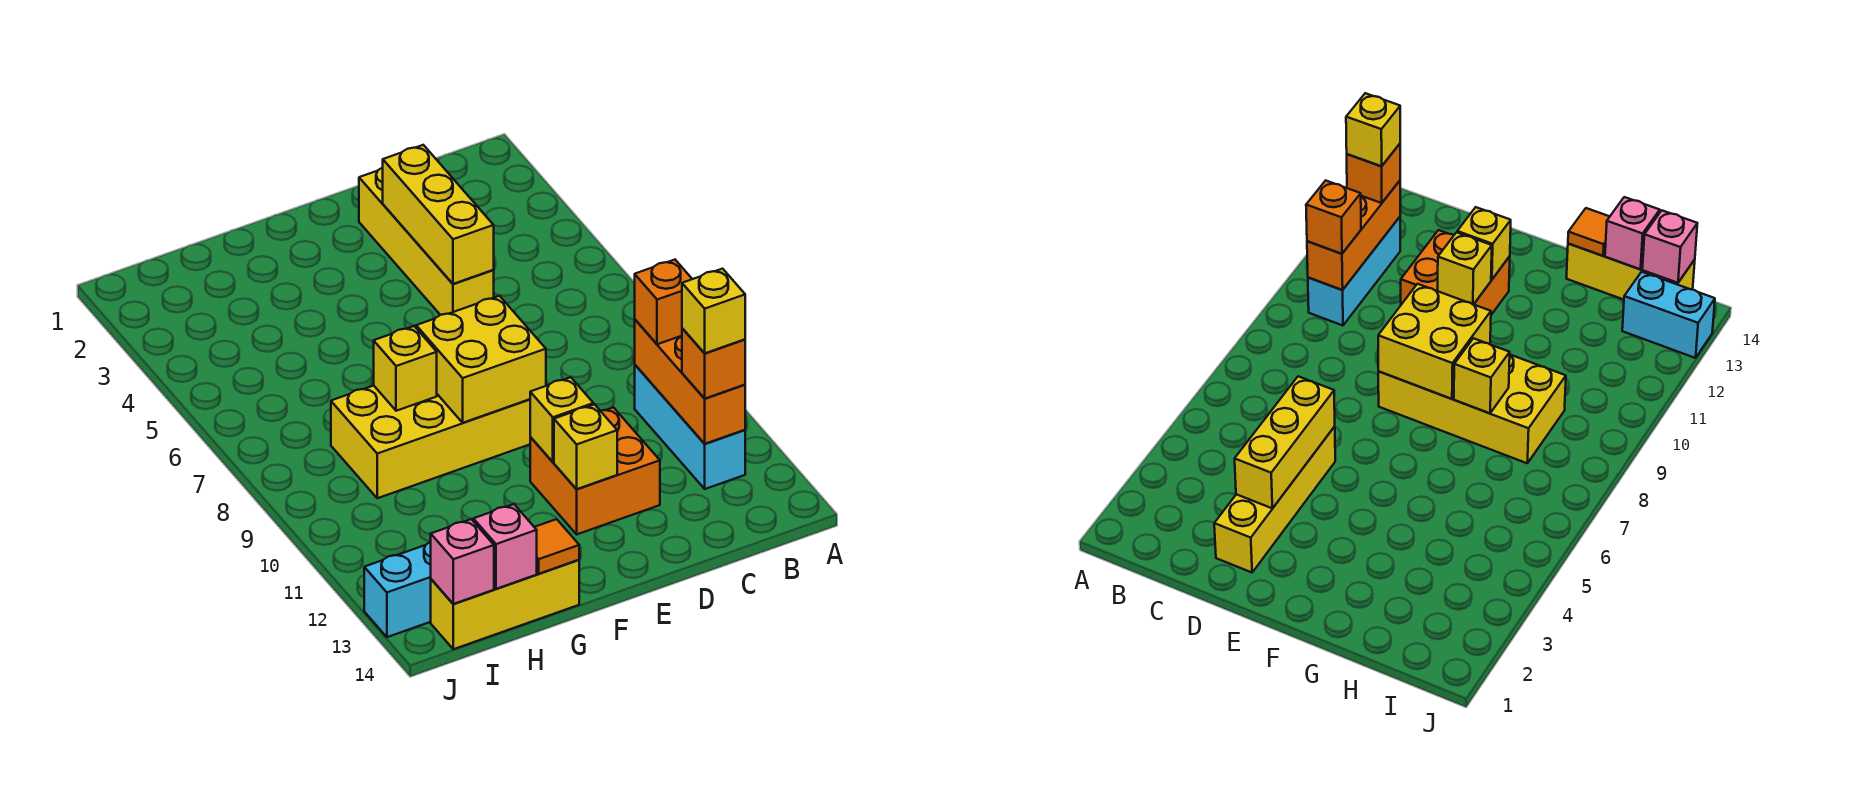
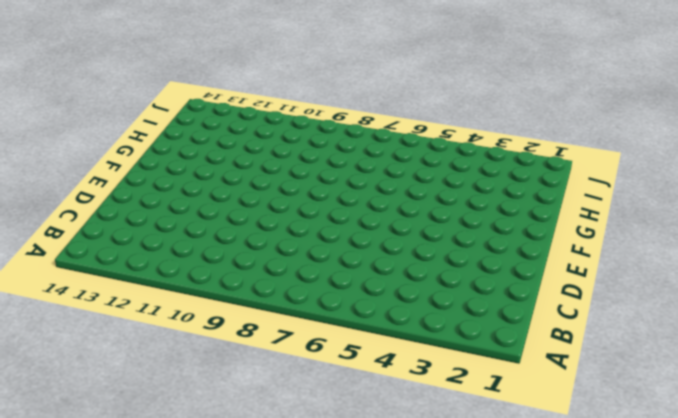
none -> cyan 1x3 brick [635,365,745,489]
none -> yellow 1x4 brick [359,167,494,315]
none -> orange 2x2 brick [530,407,660,534]

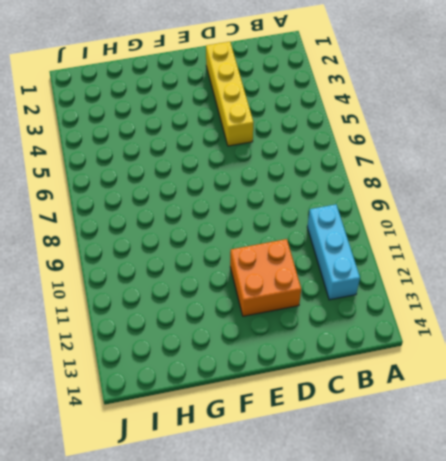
none -> yellow 2x4 brick [331,386,530,498]
none -> yellow 1x3 brick [431,560,579,649]
none -> cyan 1x2 brick [364,542,431,637]

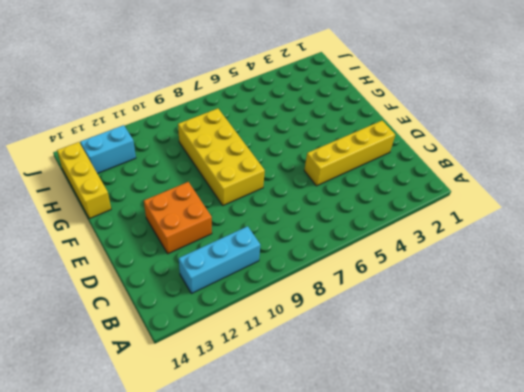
cyan 1x2 brick [80,125,136,174] -> cyan 1x2 brick turned to [364,542,431,637]
none -> orange 1x3 brick [635,320,745,444]
none -> yellow 1x3 brick [383,145,494,284]
none -> yellow 2x2 brick [416,296,546,423]

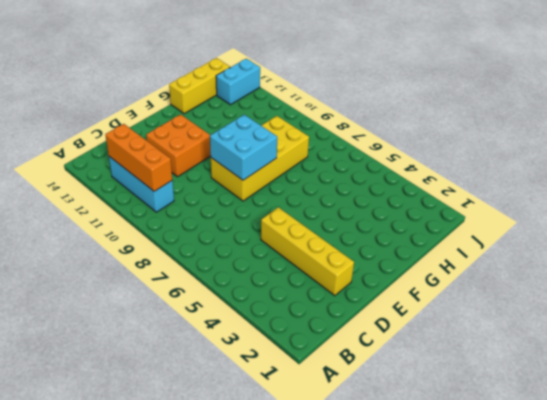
cyan 2x2 brick [210,115,277,180] -> yellow 2x2 brick [416,296,546,423]
none -> yellow 1x3 brick [383,145,494,284]
none -> yellow 1x1 brick [530,377,593,462]
none -> yellow 1x1 brick [554,405,617,489]

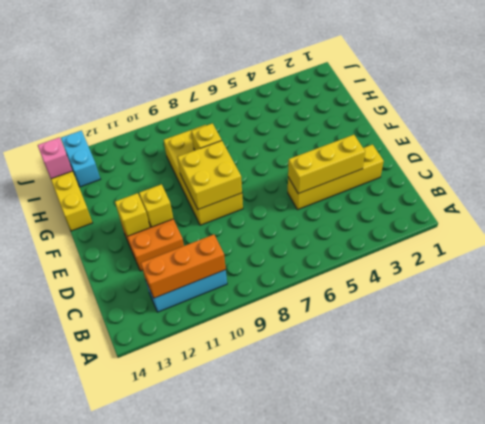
none -> orange 1x1 tile [535,519,579,574]
none -> pink 1x1 brick [473,504,537,589]
none -> orange 1x1 brick [635,260,692,344]

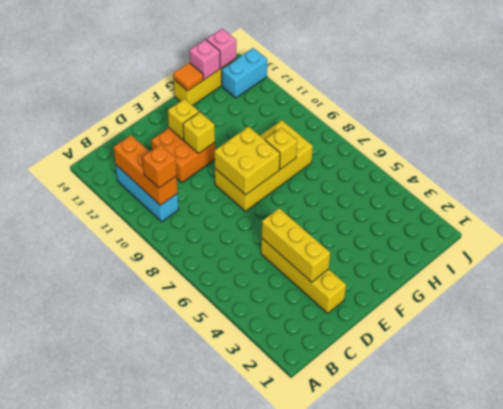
none -> orange 1x1 brick [682,328,745,399]
none -> yellow 1x1 brick [682,269,745,353]

